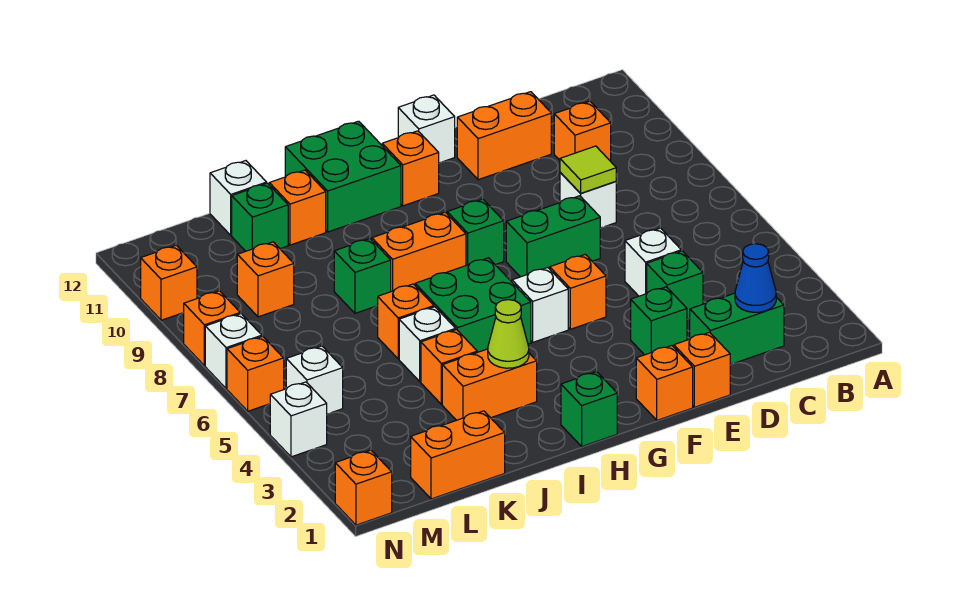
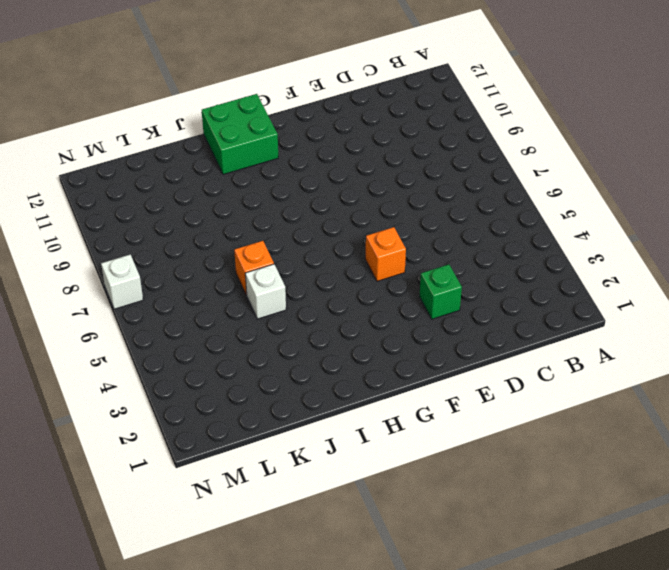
none -> green 1x2 brick [690,293,784,365]
none -> orange 1x1 brick [554,101,611,161]
none -> green 1x1 brick [647,251,703,319]
none -> white 1x1 brick [625,228,681,296]

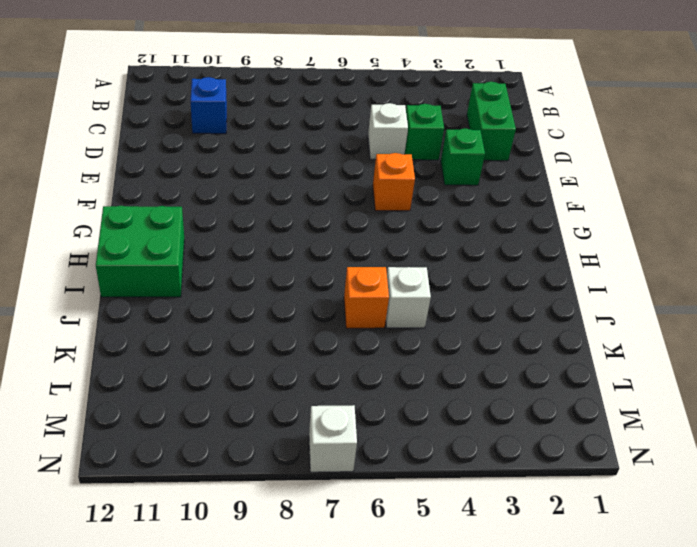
blue 1x1 brick [191,77,227,134] -> orange 1x1 brick [554,101,611,161]
none -> white 1x1 brick [560,173,616,228]
none -> orange 1x2 brick [457,92,551,180]
none -> orange 1x1 brick [674,332,730,407]
none -> green 1x2 brick [506,196,600,277]

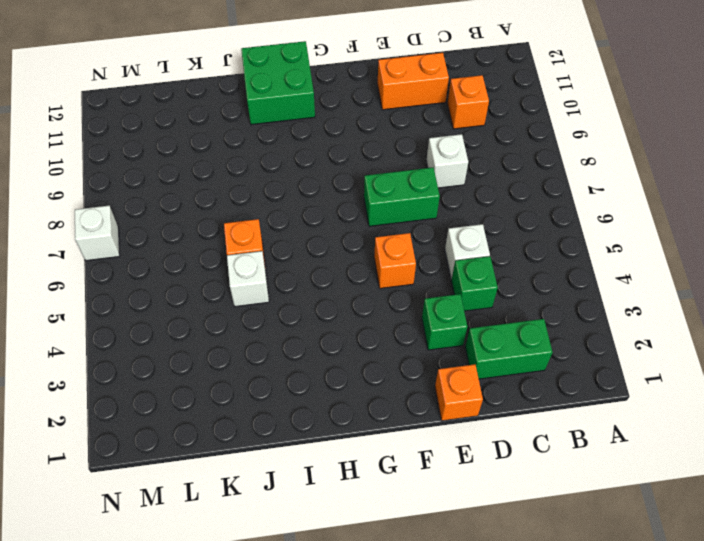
none -> orange 1x1 brick [636,346,693,420]
none -> white 1x1 brick [398,95,455,163]
none -> white 1x1 brick [512,268,568,342]
none -> green 1x1 brick [447,199,504,265]

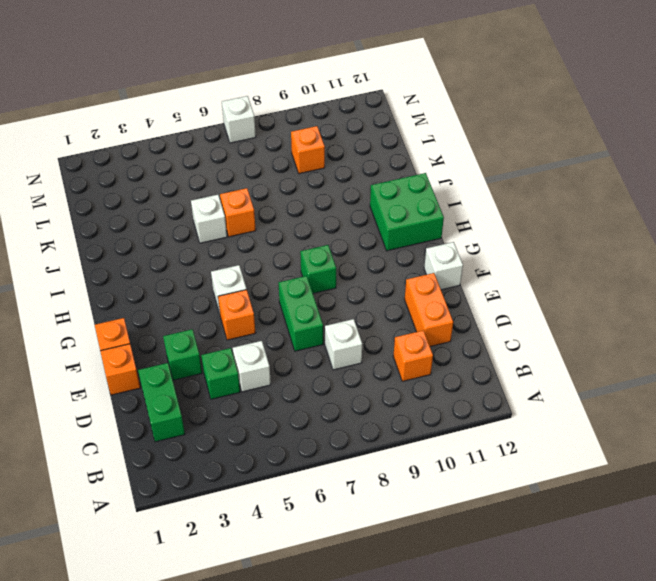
none -> orange 1x1 brick [382,131,439,206]
none -> green 1x1 brick [561,372,617,446]
none -> green 2x2 brick [415,258,531,352]
none -> orange 1x2 brick [372,212,466,292]

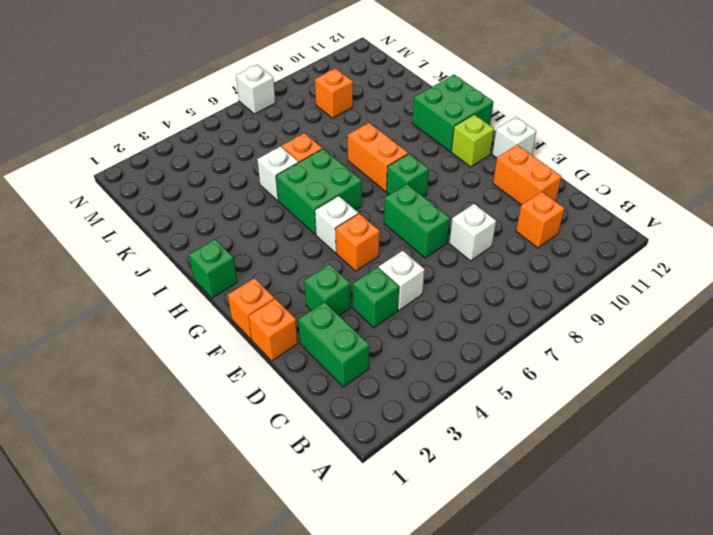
lime 1x1 brick [451,115,494,167] -> orange 1x1 brick [382,131,439,206]
none -> orange 1x2 brick [442,349,537,420]
none -> orange 1x1 brick [421,330,477,405]
none -> green 1x1 brick [334,239,391,313]
none -> orange 1x1 brick [269,170,326,245]

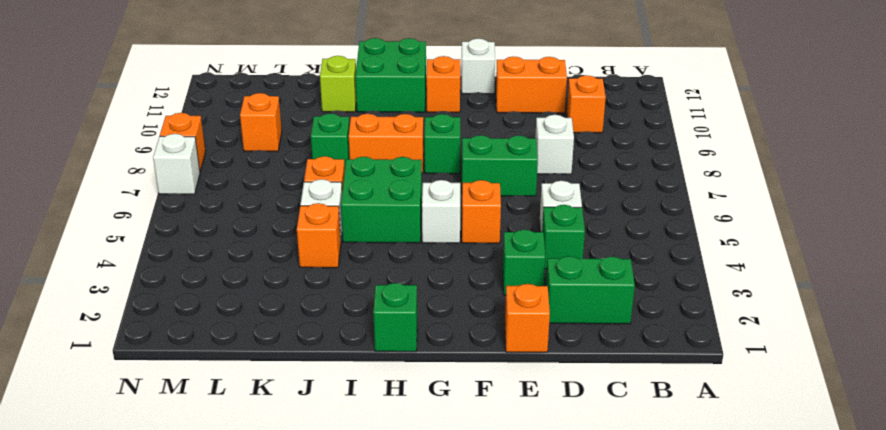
lime 1x1 brick [320,56,356,112] -> orange 1x1 brick [269,170,326,245]
none -> orange 1x1 brick [636,346,693,420]
none -> orange 1x2 brick [442,349,537,420]
none -> orange 1x2 brick [411,411,505,499]
none -> green 1x1 brick [232,183,288,251]

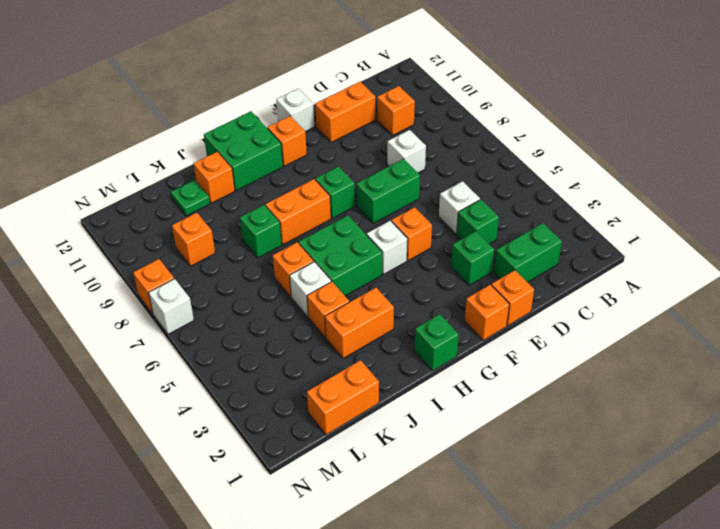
green 1x1 plate [171,180,210,216] -> green 1x1 brick [232,183,288,251]
none -> white 1x1 brick [210,161,267,235]
none -> white 1x1 brick [286,346,343,414]
none -> orange 1x1 brick [335,450,392,525]
none -> white 1x1 brick [270,382,327,457]

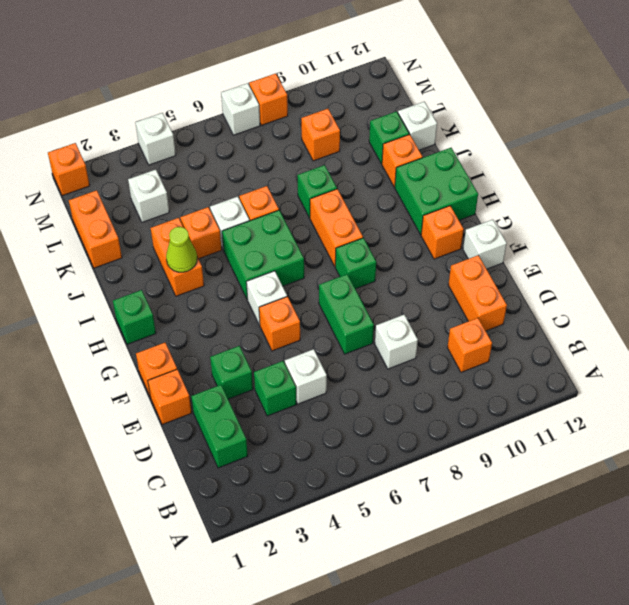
white 1x1 brick [128,170,169,222] -> white 1x1 brick moved to [286,346,343,414]
none -> orange 1x1 brick [227,336,284,411]
none -> orange 1x1 brick [141,245,197,320]
none -> blue 1x1 cone [735,244,776,312]
none -> lime 1x1 tile [560,146,616,193]

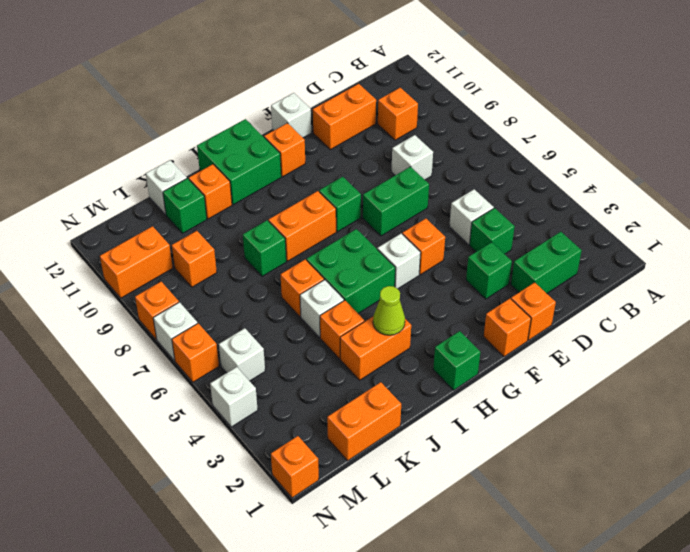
orange 1x2 brick [100,226,173,298] -> orange 1x1 brick [141,245,197,320]
none -> blue 1x1 cone [735,244,776,312]
none -> lime 1x1 tile [560,146,616,193]

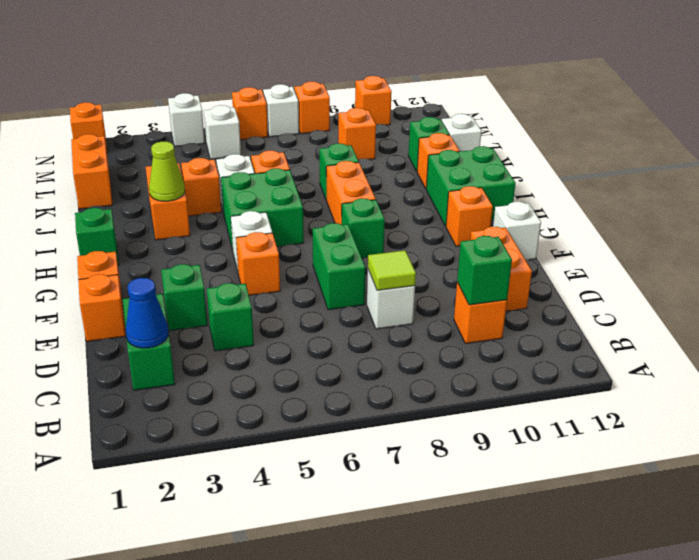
green 1x1 brick [457,236,512,305] -> none
none -> white 1x1 brick [625,228,681,296]

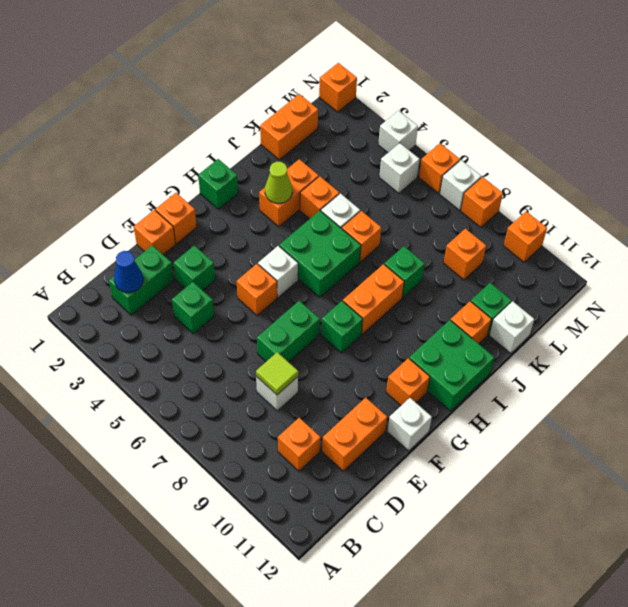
none -> white 1x1 brick [625,228,681,296]

